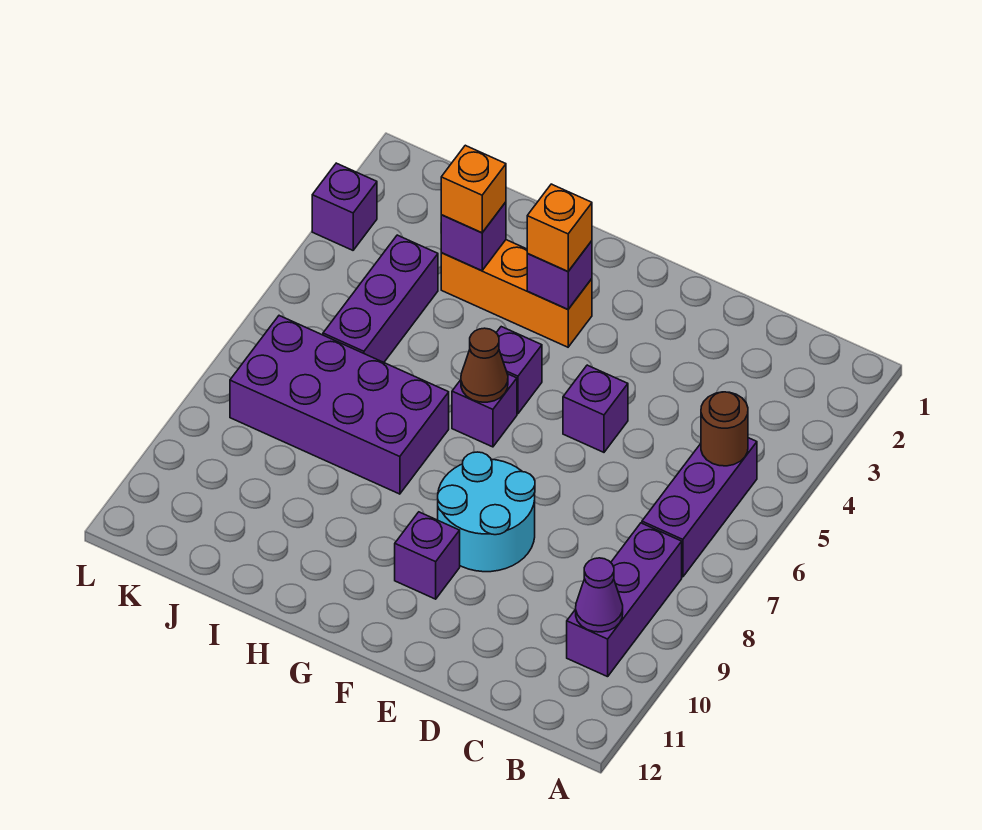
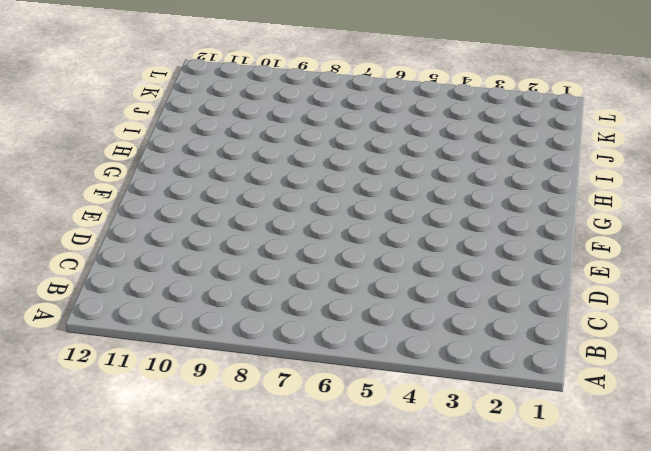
none -> purple 1x3 brick [642,438,757,577]
none -> purple 1x3 brick [567,523,682,677]
none -> purple 1x1 brick [563,365,628,452]

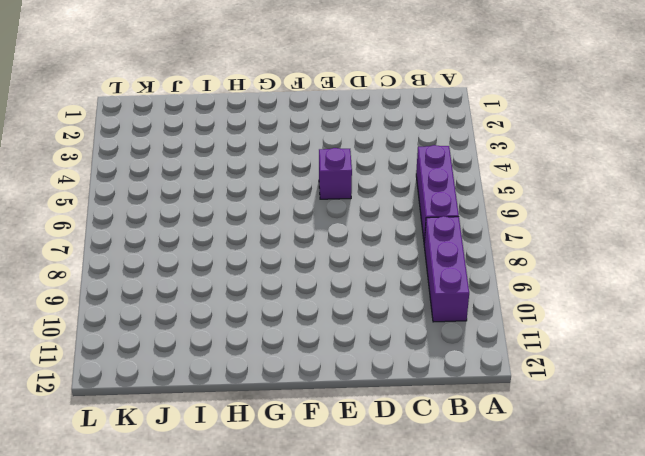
none -> cyan 2x2 round brick [438,452,535,572]
none -> purple 1x1 brick [395,512,460,599]
none -> orange 1x3 brick [441,240,592,347]

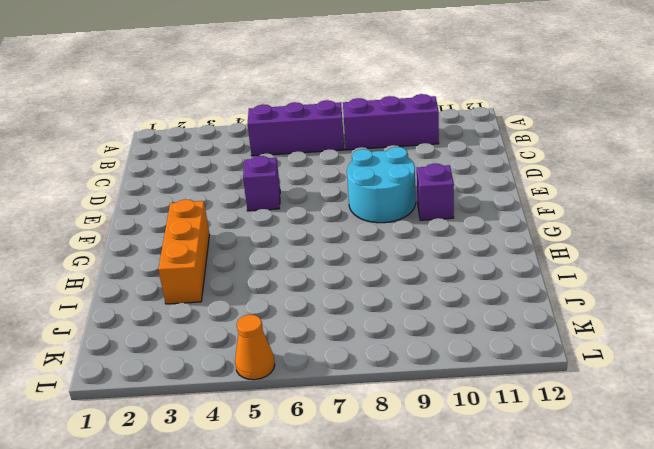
orange 1x1 cone [235,315,275,380] -> none
none -> purple 1x1 brick [496,327,542,414]
none -> purple 1x1 brick [452,374,517,447]
none -> purple 2x4 brick [230,316,449,494]

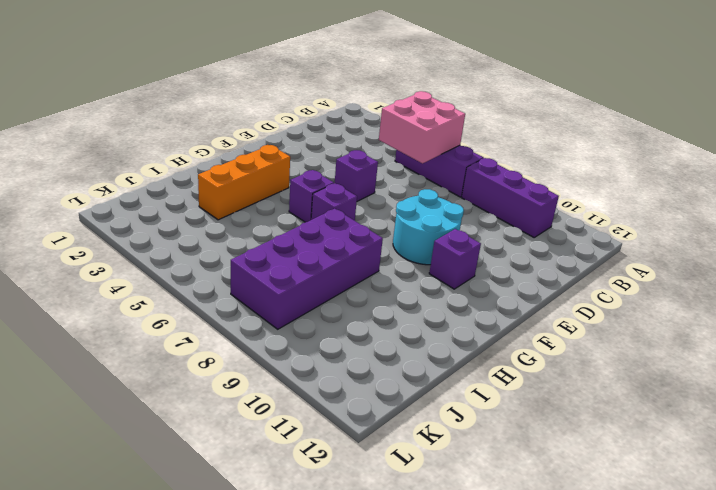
pink 2x2 brick [379,91,465,163] -> brown 1x1 round brick [701,392,748,466]
none -> purple 1x3 brick [323,235,438,362]
none -> purple 1x1 brick [312,163,377,250]
none -> purple 1x1 cone [576,558,623,632]

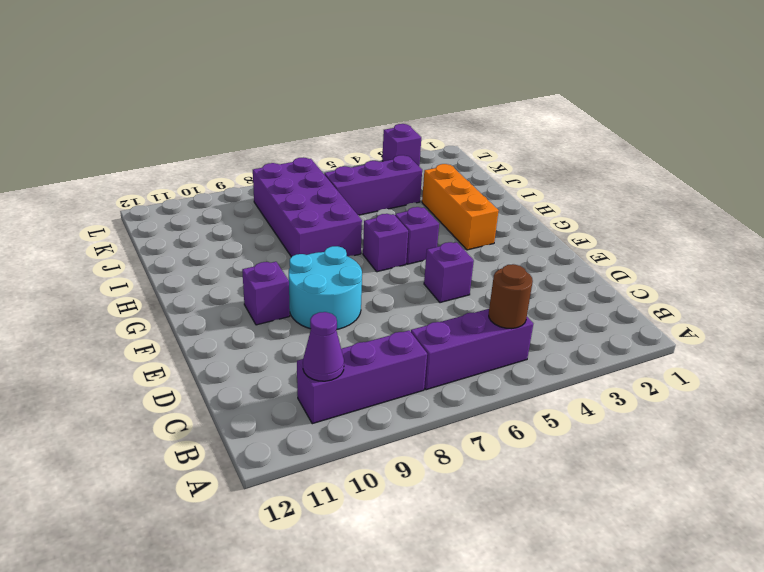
none -> purple 1x1 brick [527,241,592,309]
none -> brown 1x1 cone [461,328,508,402]
none -> purple 1x1 brick [441,202,506,271]

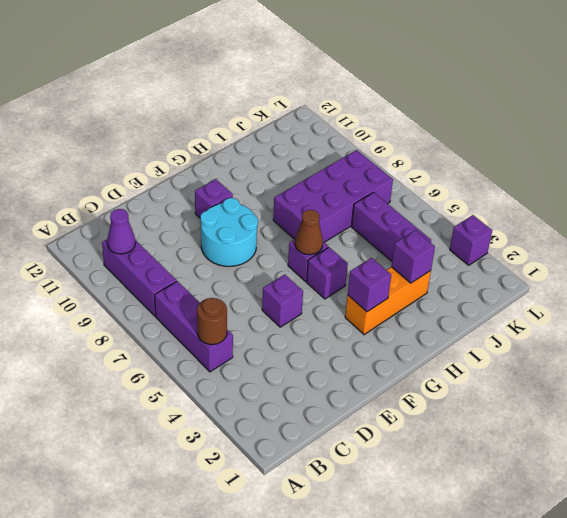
none -> orange 1x1 brick [527,184,592,271]
none -> orange 1x1 brick [441,145,506,233]

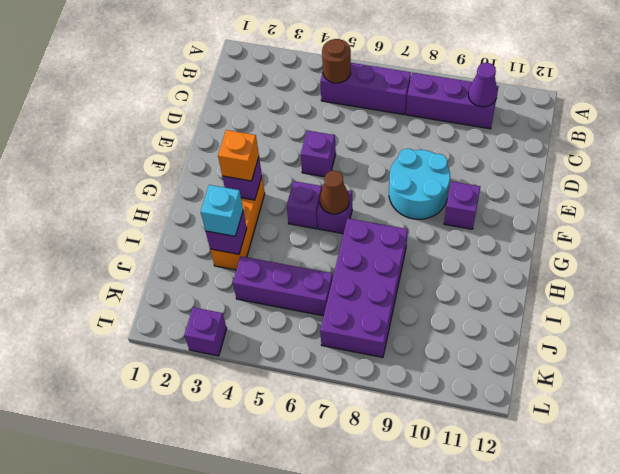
cyan 1x1 brick [201,185,243,236] -> orange 1x1 brick [441,145,506,233]

